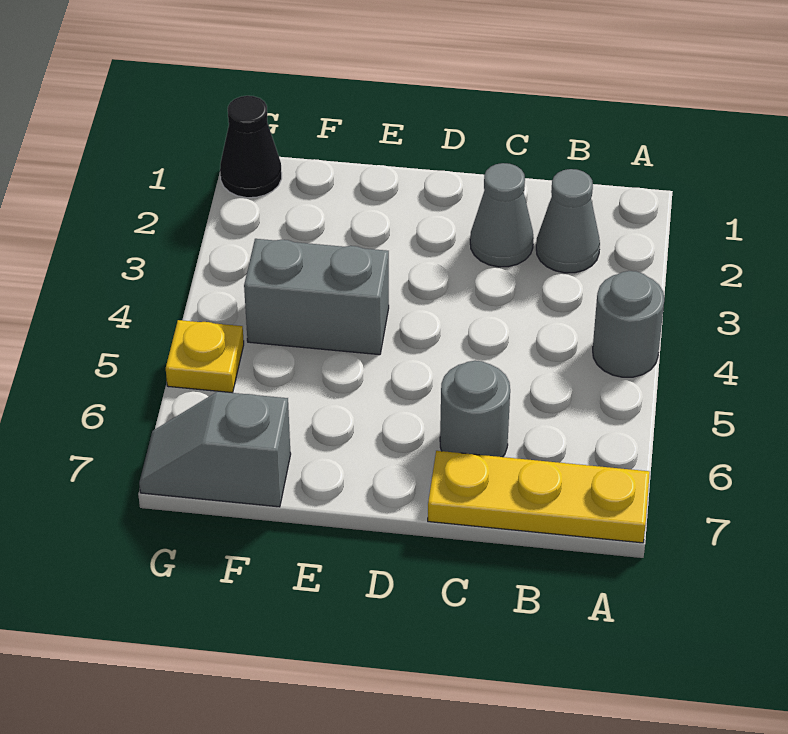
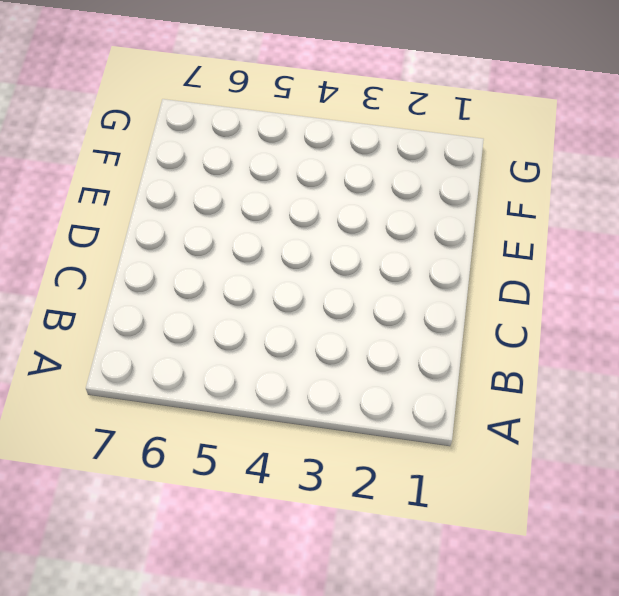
none -> grey 1x1 round brick [593,271,664,377]
none -> yellow 1x3 plate [428,451,650,543]

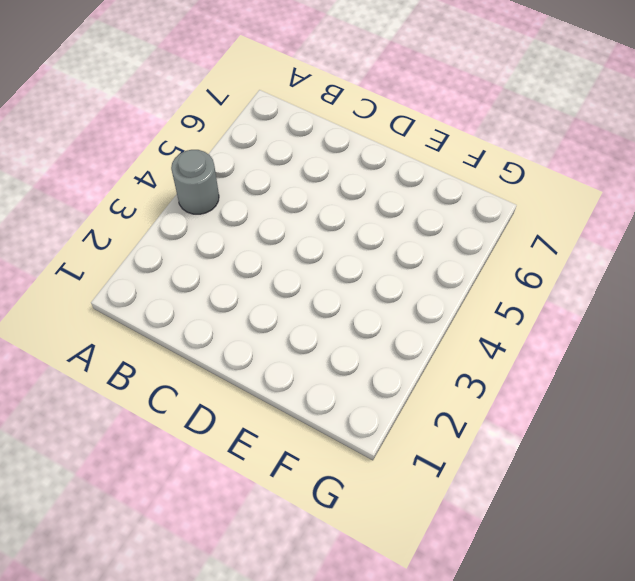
none -> yellow 1x3 plate [428,451,650,543]
none -> grey 1x1 cone [536,169,600,273]

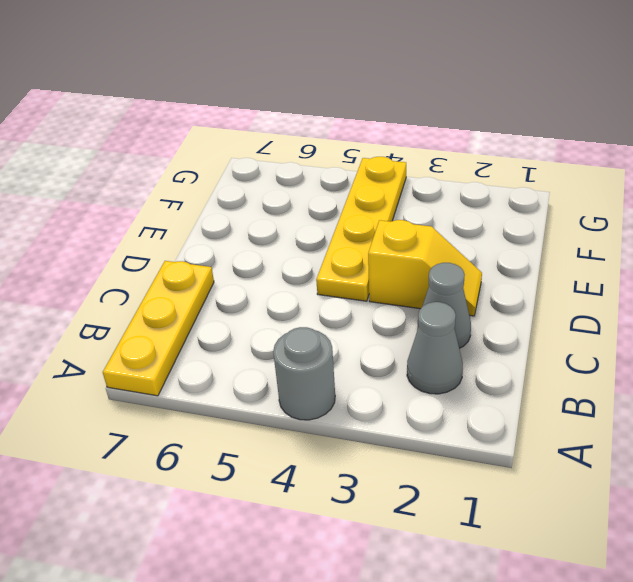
yellow 1x2 slope [368,220,482,316] -> none
yellow 1x4 plate [316,157,406,301] -> grey 1x2 brick [244,239,389,355]
none -> grey 1x1 round brick [440,361,510,457]
none -> grey 1x2 slope [139,391,291,507]

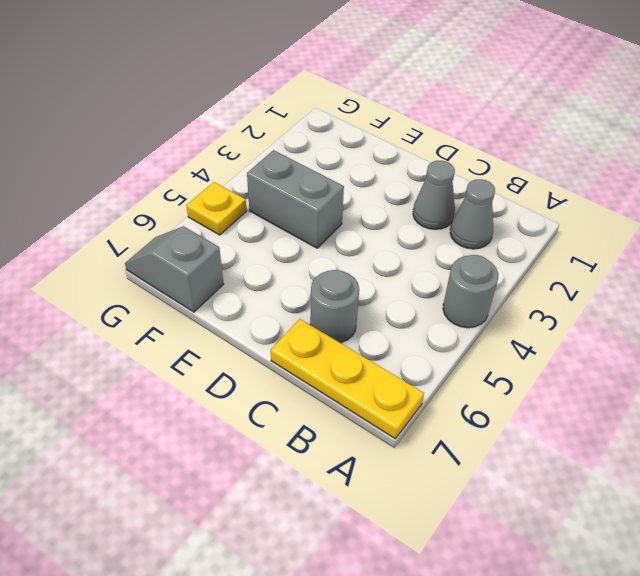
none -> black 1x1 cone [220,96,282,198]

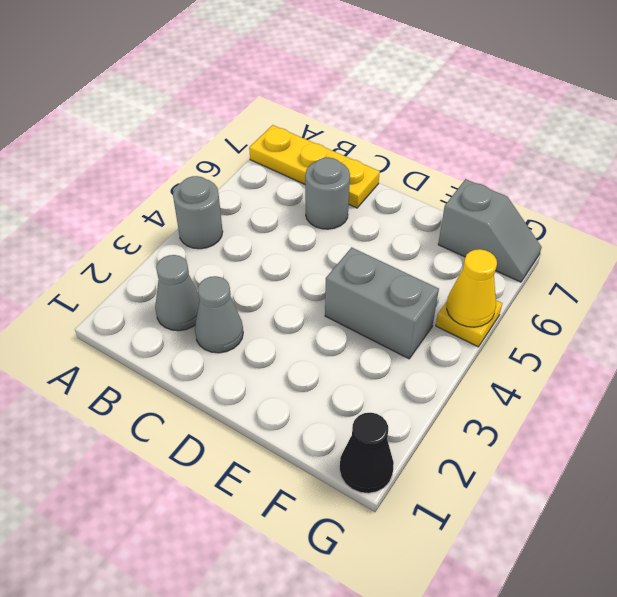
yellow 1x1 cone [447,249,497,327] -> none

